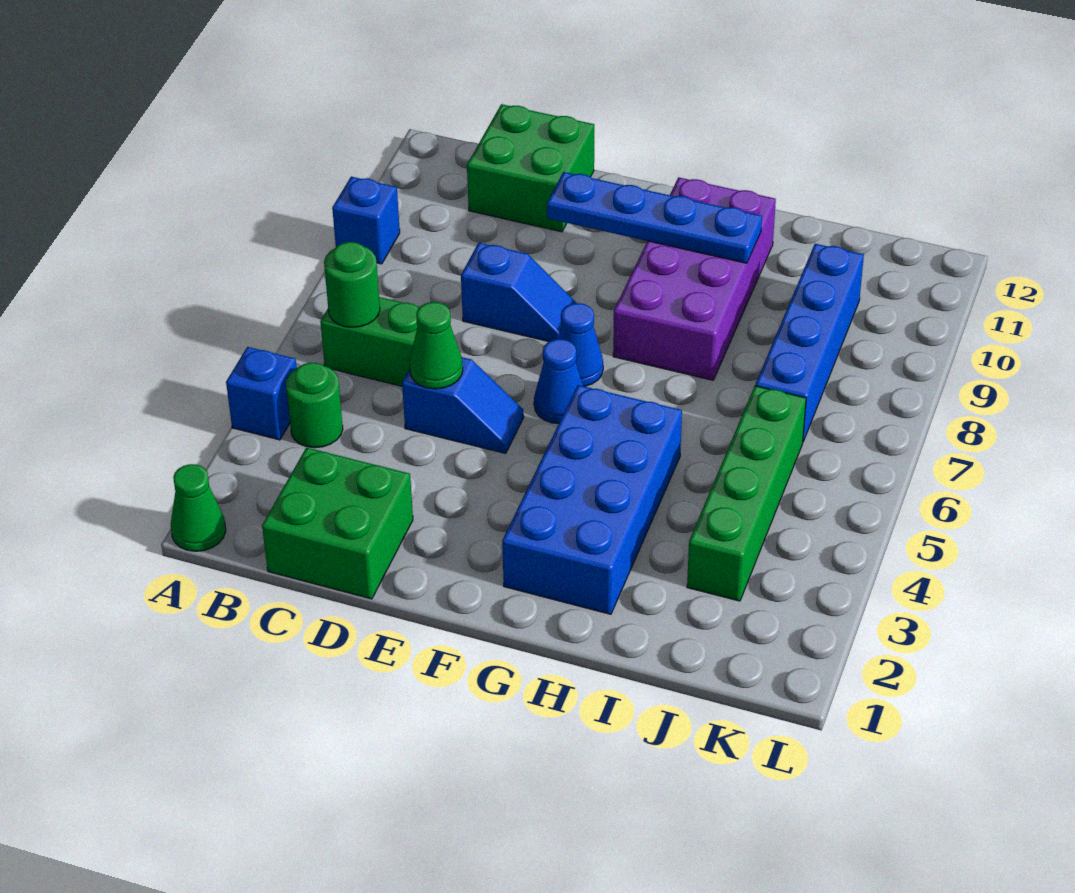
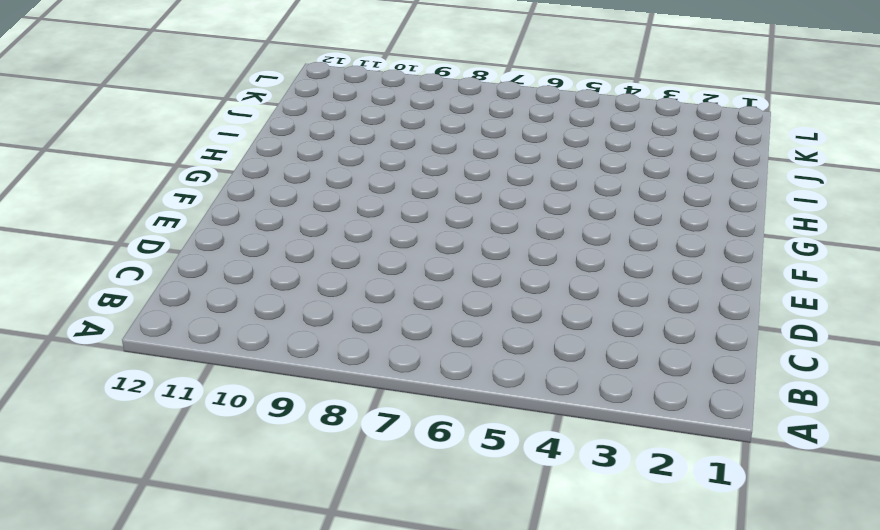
none -> green 1x1 cone [171,464,226,551]
none -> blue 1x1 brick [226,347,297,440]
none -> blue 1x1 brick [332,177,400,264]

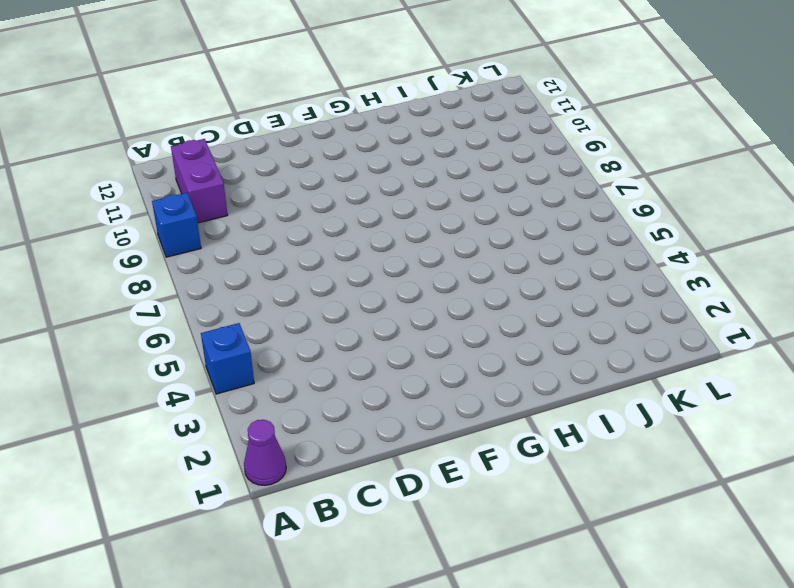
purple 1x1 cone [244,420,286,485] -> green 1x1 cone [171,464,226,551]
purple 1x2 brick [171,139,228,223] -> none
none -> green 1x1 round brick [286,363,343,448]
none -> green 1x2 brick [320,297,419,386]
none -> green 2x2 brick [262,448,413,599]

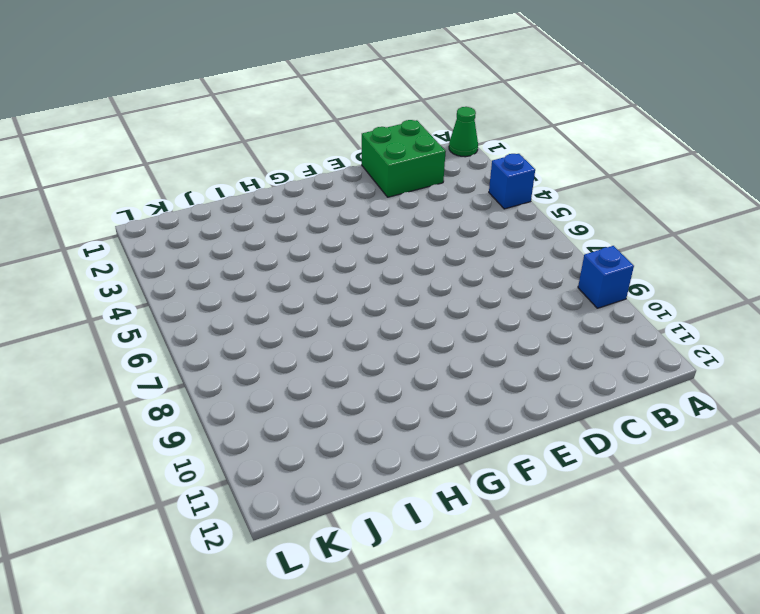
none -> green 1x1 round brick [286,363,343,448]
none -> green 1x2 brick [320,297,419,386]
none -> green 2x2 brick [467,104,594,232]

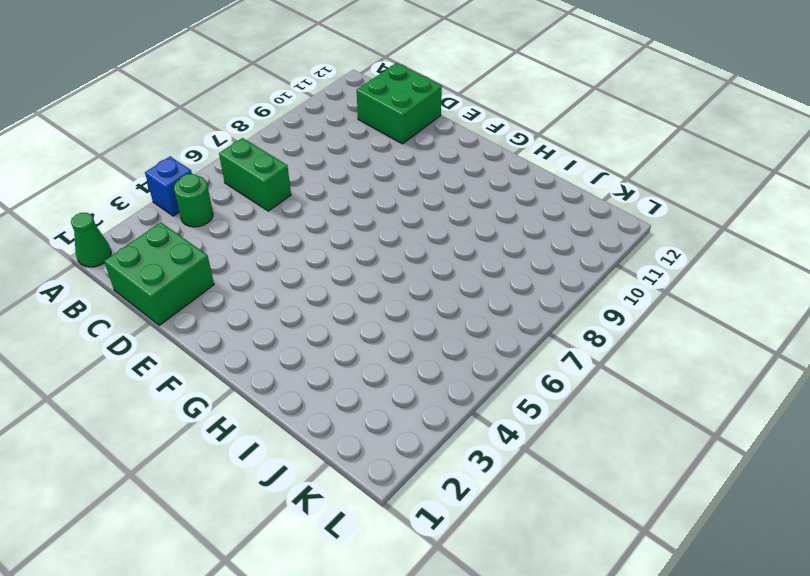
none -> blue 1x1 brick [332,177,400,264]
none -> blue 1x2 slope [402,357,524,453]
none -> blue 1x2 slope [461,243,576,342]

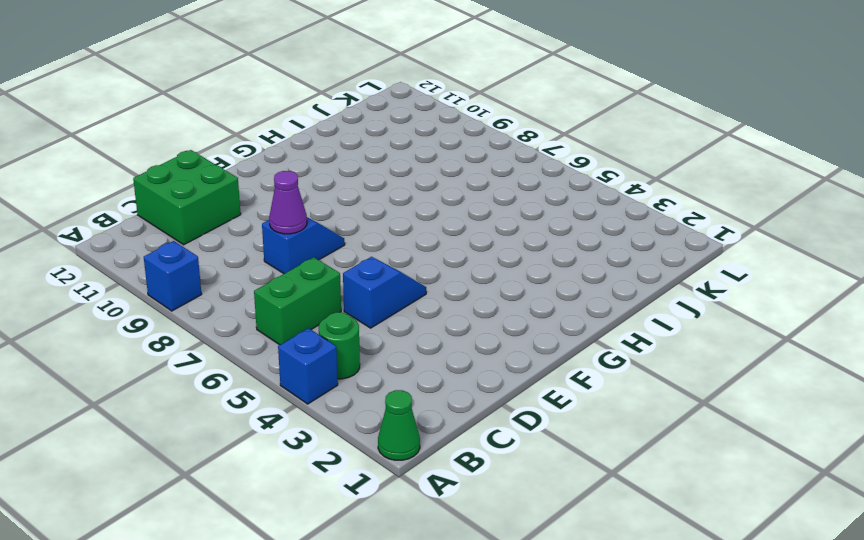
purple 1x1 cone [269,171,307,234] -> none
none -> green 2x2 brick [262,448,413,599]
none -> blue 1x1 cone [534,339,583,424]
none -> blue 1x1 cone [558,303,603,386]

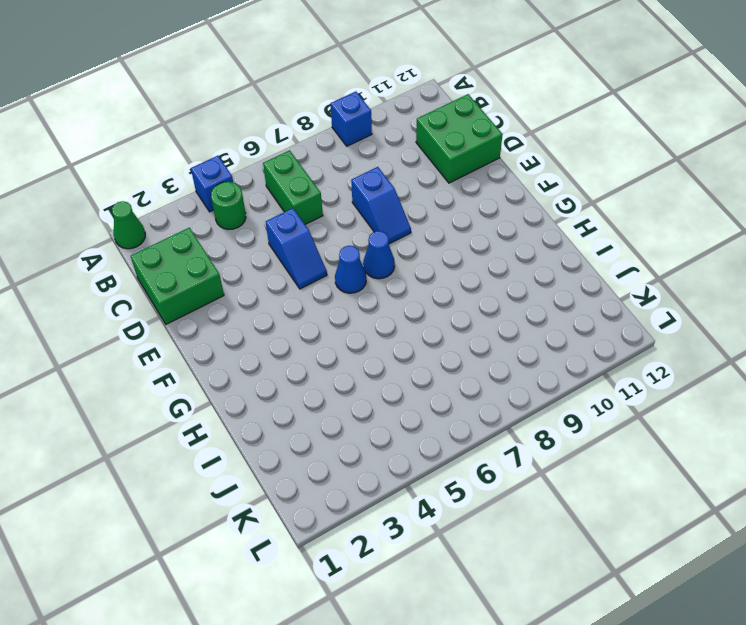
none -> blue 2x4 brick [502,385,682,614]
none -> purple 2x4 brick [613,177,776,380]
none -> green 1x4 brick [687,386,806,601]

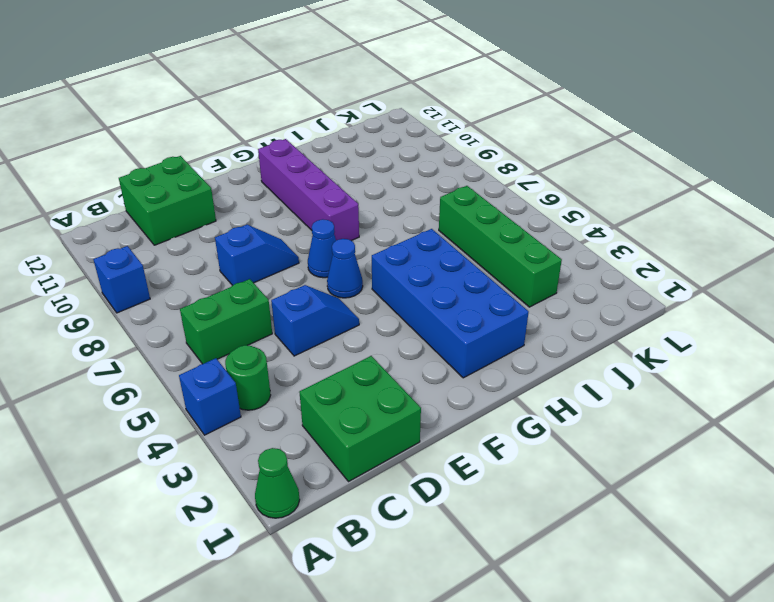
purple 1x4 brick [258,139,359,241] -> purple 2x4 brick [613,177,776,380]
none -> blue 1x4 brick [755,244,864,441]
none -> green 1x1 round brick [324,242,380,327]
none -> green 1x1 cone [409,302,463,389]

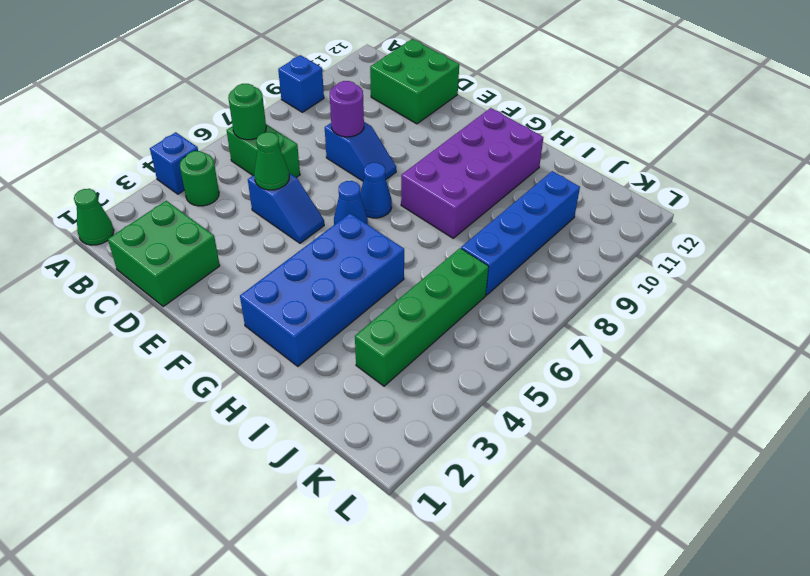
purple 1x1 round brick [330,81,364,137] -> none
none -> blue 1x4 plate [547,172,762,263]

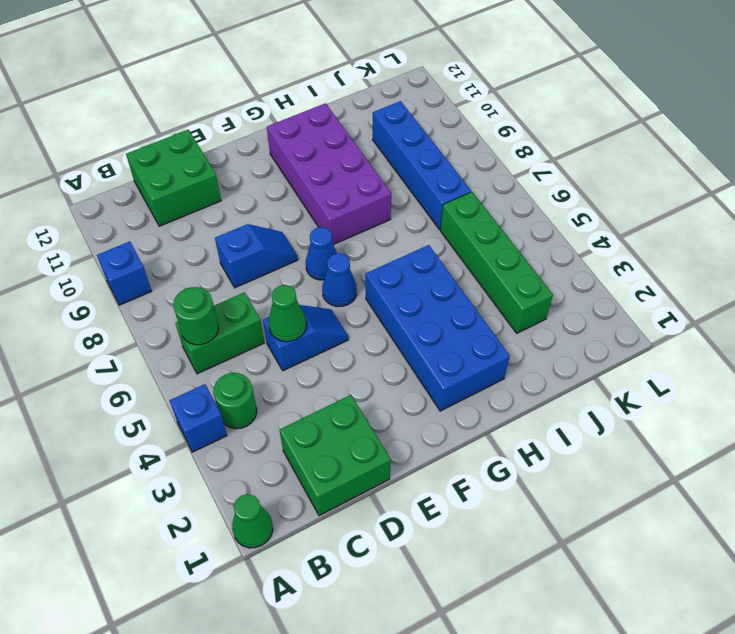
none -> blue 1x4 plate [547,172,762,263]

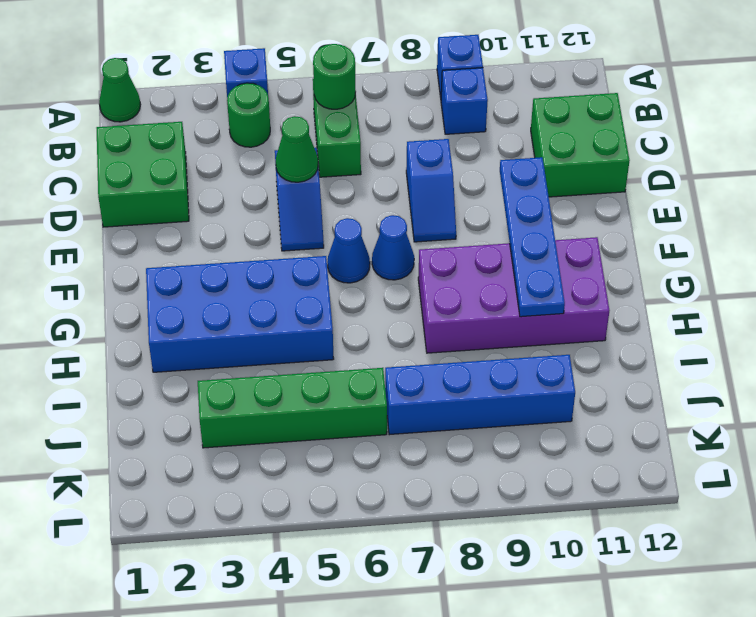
blue 1x1 brick [441,68,488,134] -> none

